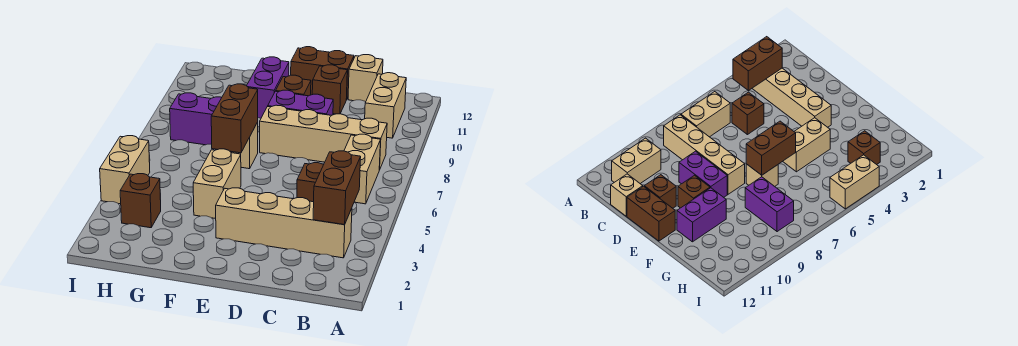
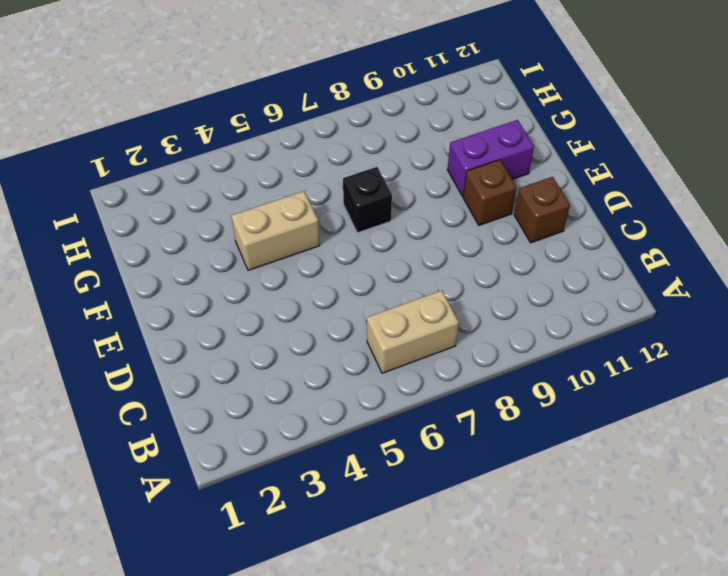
black 1x1 brick [343,167,392,233] -> tan 1x1 brick [230,123,258,169]
none -> tan 1x4 brick [216,188,352,258]
none -> tan 1x4 brick [260,105,387,170]
none -> tan 1x2 brick [365,73,406,138]

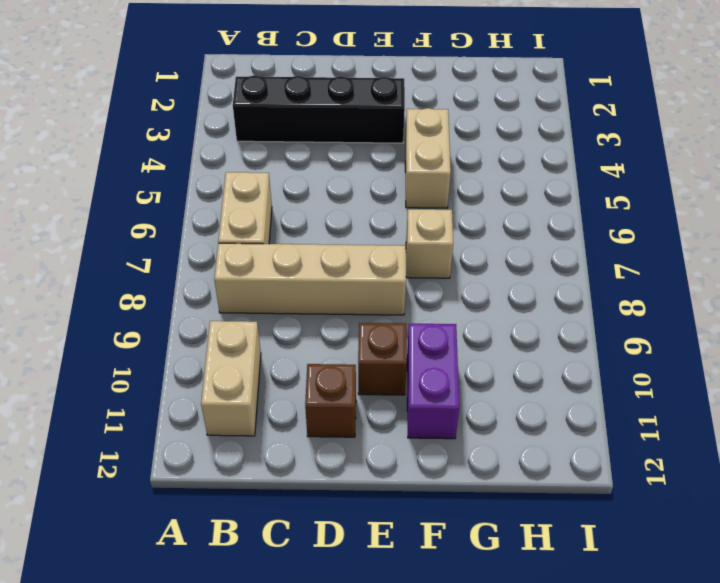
black 1x4 brick [233,75,405,143] -> tan 1x4 brick [216,188,352,258]
none -> brown 1x1 brick [297,163,323,202]
none -> tan 1x1 brick [348,55,383,102]
none -> purple 1x2 brick [268,90,333,115]

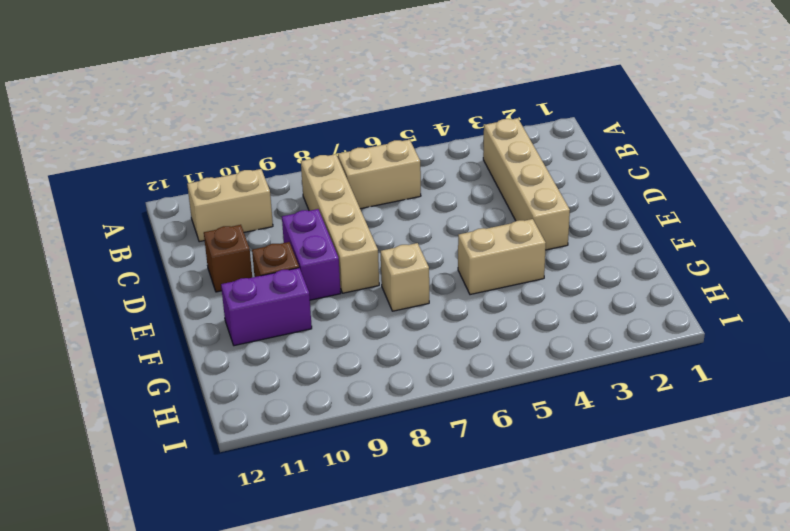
none -> brown 1x1 brick [297,163,323,202]
none -> tan 1x1 brick [348,55,383,102]
none -> brown 1x2 brick [291,47,354,98]

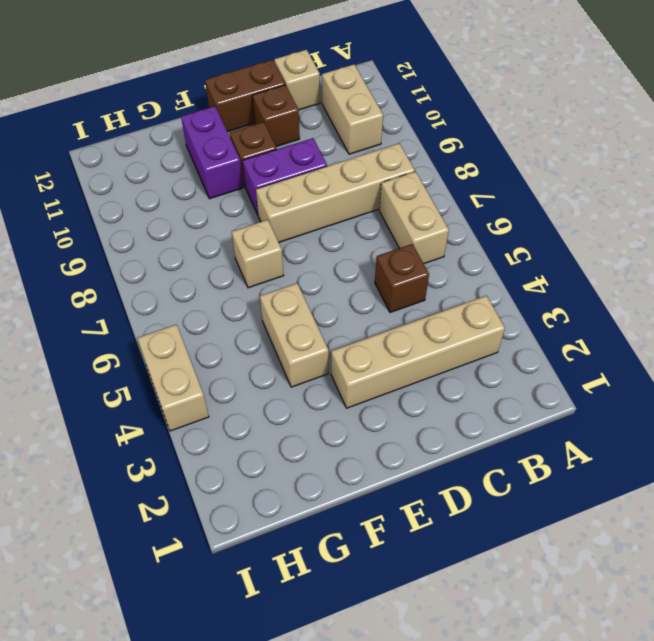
none -> purple 1x2 brick [170,93,222,145]
none -> brown 1x1 brick [120,174,161,228]
none -> brown 1x2 brick [313,151,361,225]

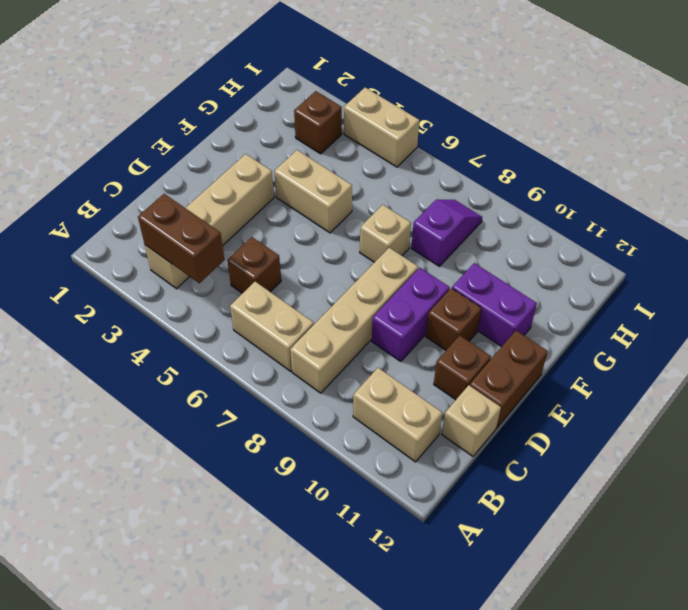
purple 1x2 slope [411,200,482,266] -> purple 1x2 brick [170,93,222,145]
none -> brown 1x2 brick [211,84,258,153]

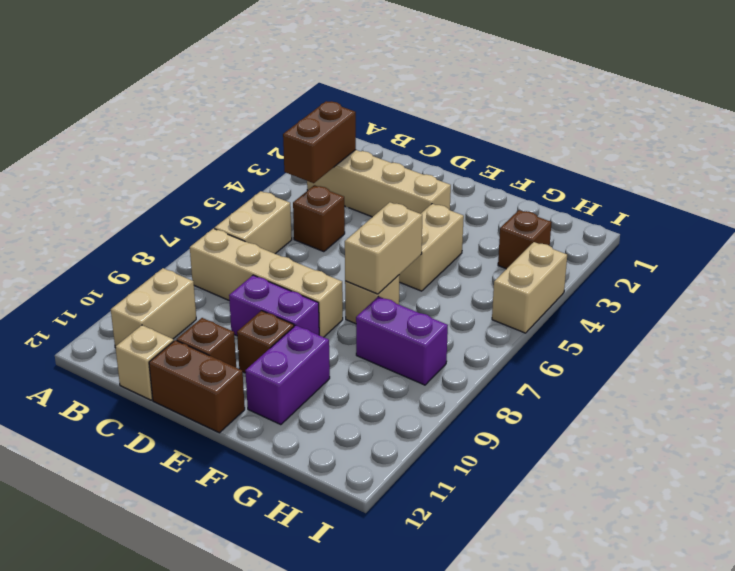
tan 1x2 brick [345,202,422,294] -> brown 1x2 brick [211,84,258,153]

